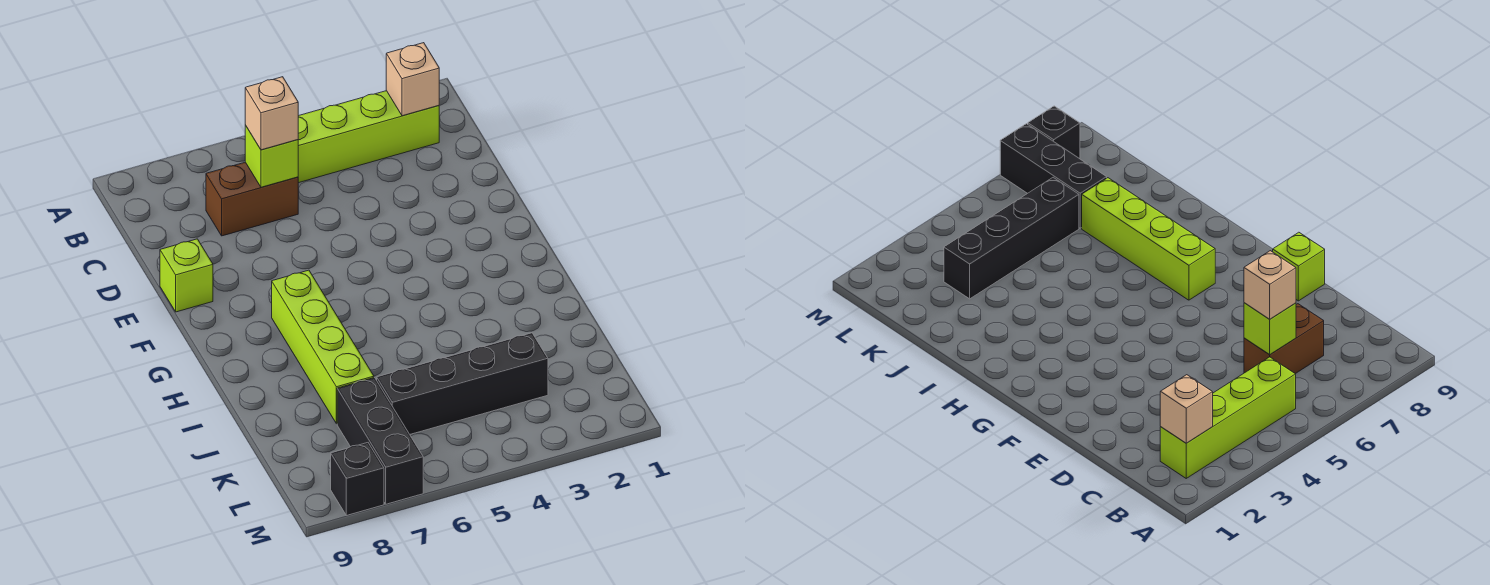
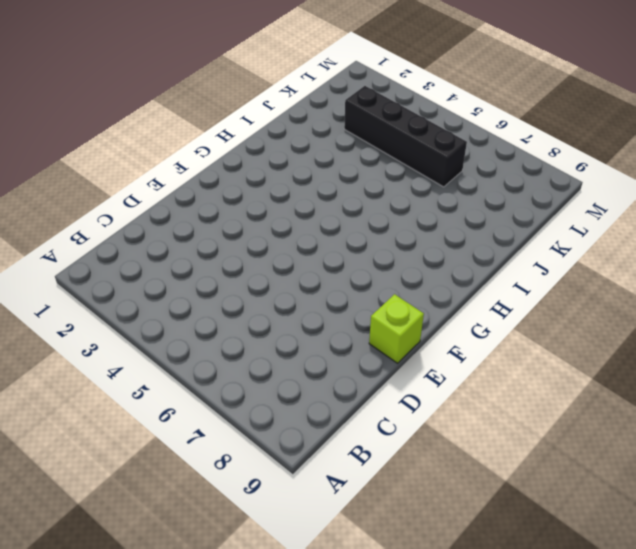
none -> lime 1x4 brick [298,91,439,183]
none -> brown 1x2 brick [206,162,298,236]

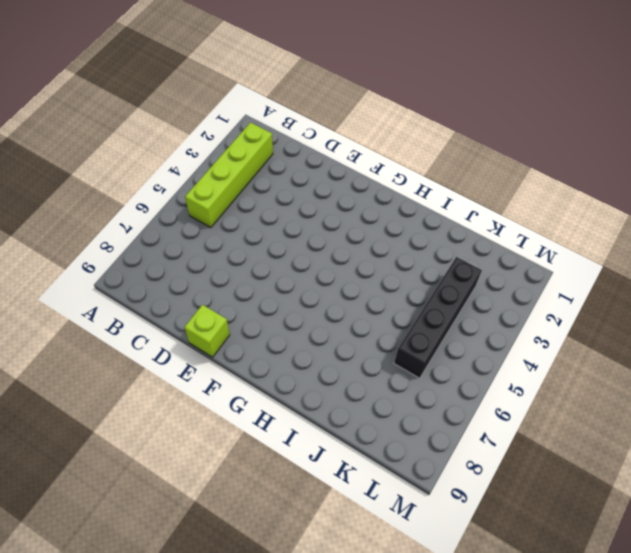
none -> brown 1x2 brick [206,162,298,236]
none -> lime 1x4 brick [272,270,374,424]

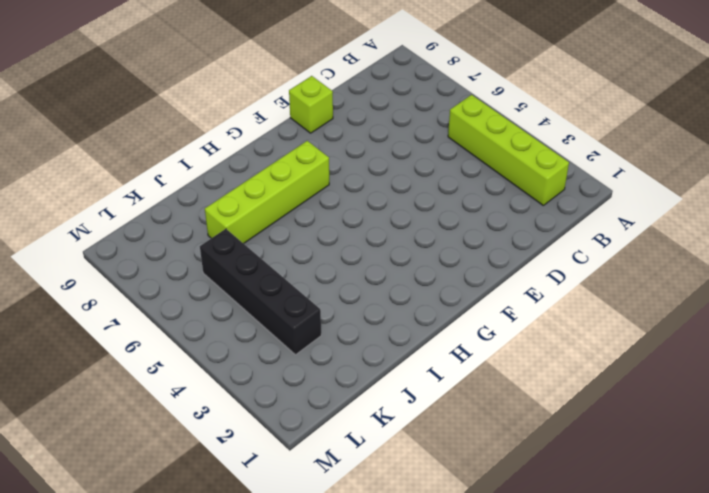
none -> brown 1x2 brick [206,162,298,236]
none -> black 1x3 brick [337,378,423,504]

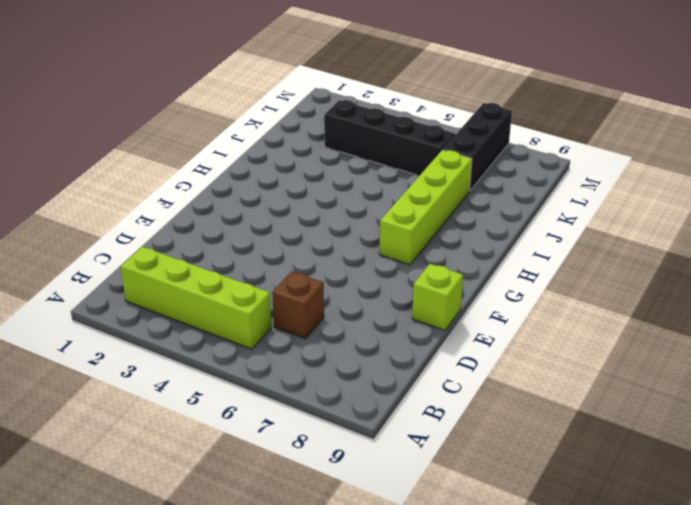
brown 1x1 brick [272,271,324,339] -> brown 1x2 brick [206,162,298,236]
none -> black 1x1 brick [331,443,384,515]
none -> tan 1x1 brick [386,43,439,116]

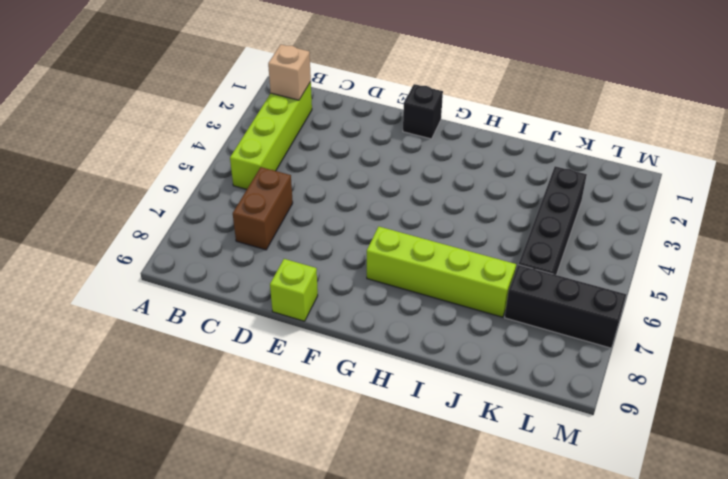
black 1x1 brick [403,84,443,139] -> black 1x1 brick moved to [331,443,384,515]
none -> lime 1x1 brick [245,125,298,187]
none -> tan 1x1 brick [245,77,298,150]

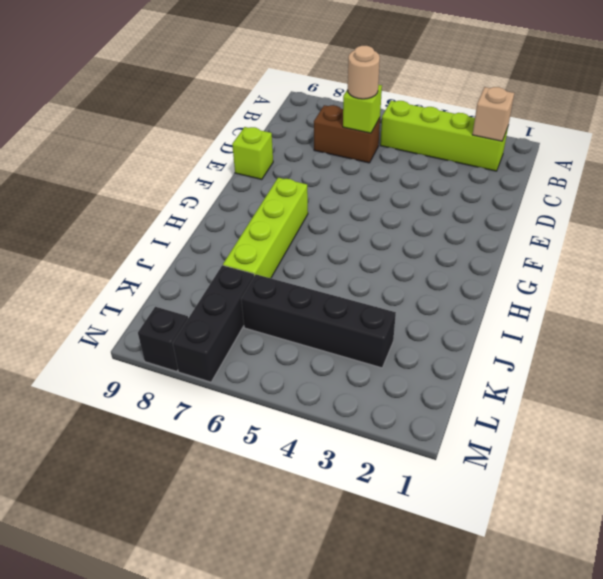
tan 1x1 round brick [348,46,380,99] -> tan 1x1 brick [245,77,298,150]

